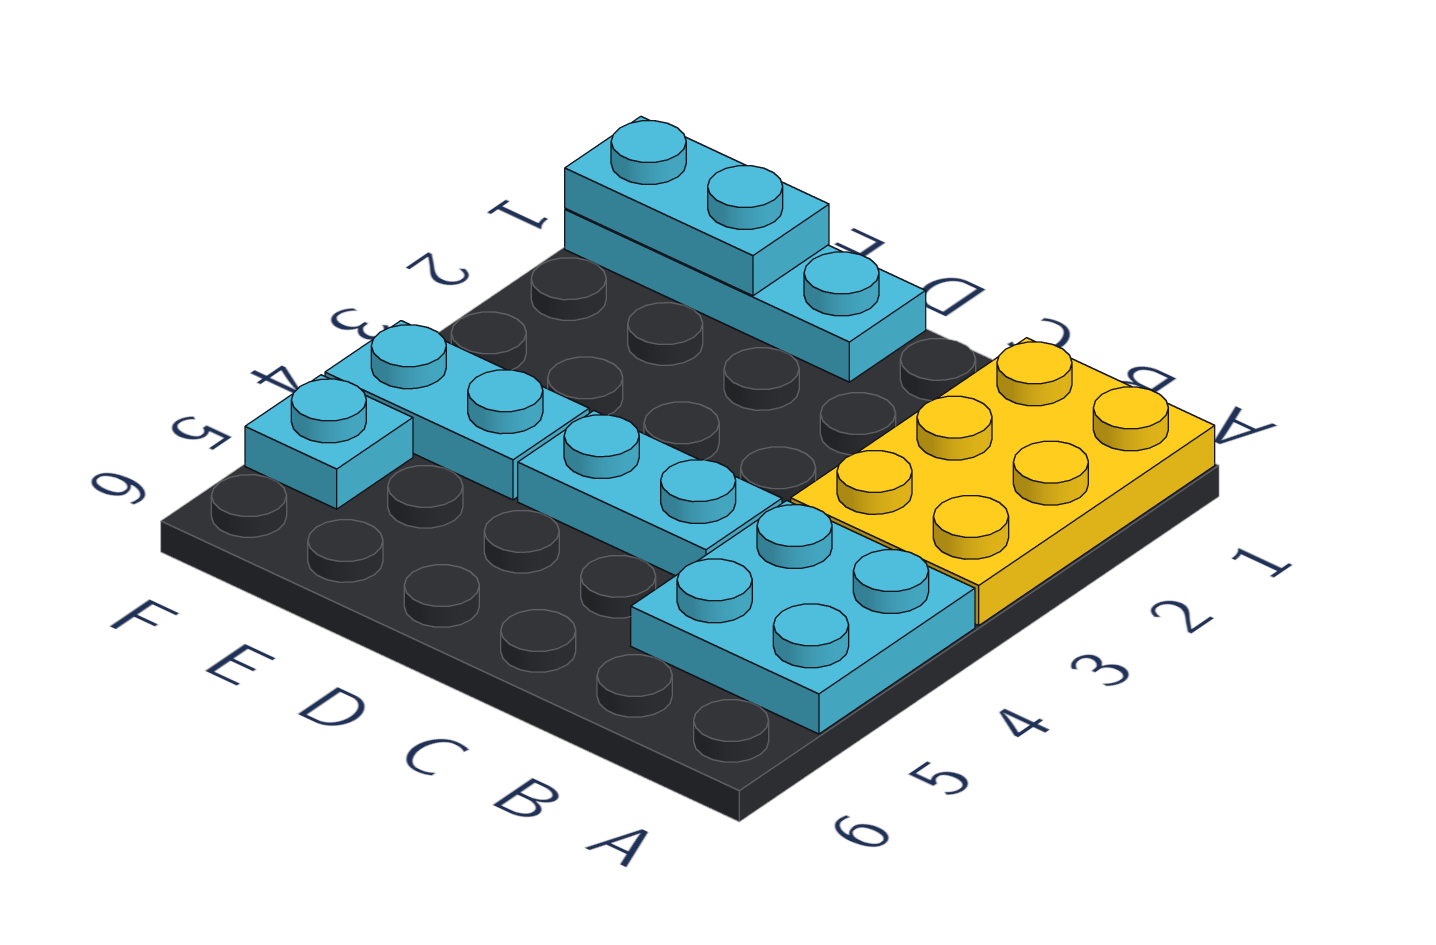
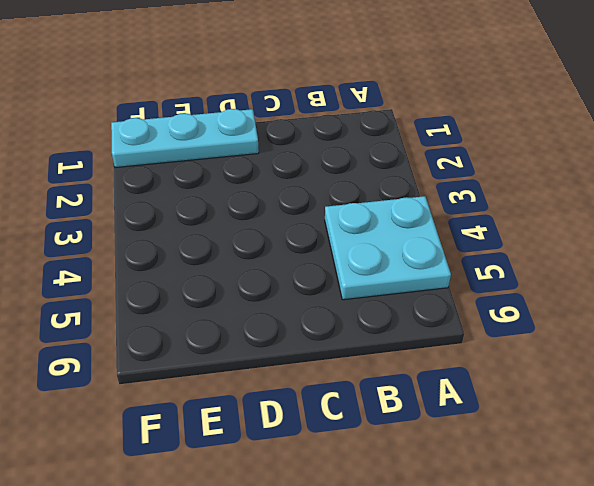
none -> yellow 2x3 plate [791,338,1215,625]
none -> cyan 1x2 plate [518,411,782,576]

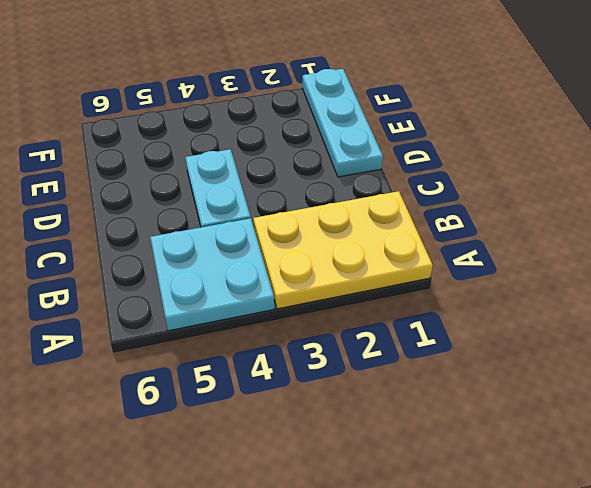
none -> cyan 1x2 plate [325,321,589,500]
none -> cyan 1x1 plate [245,375,413,509]

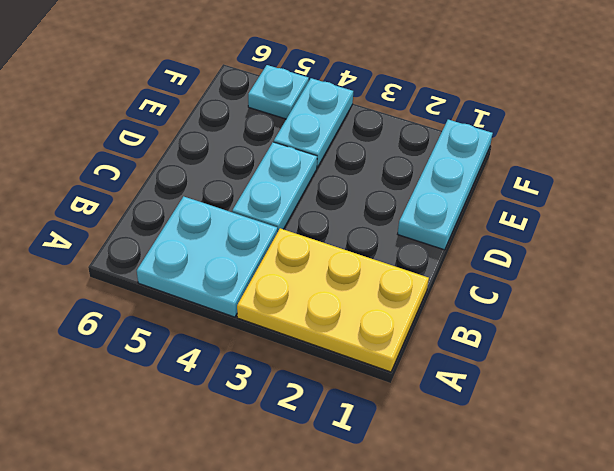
none -> cyan 1x2 plate [565,117,829,296]

